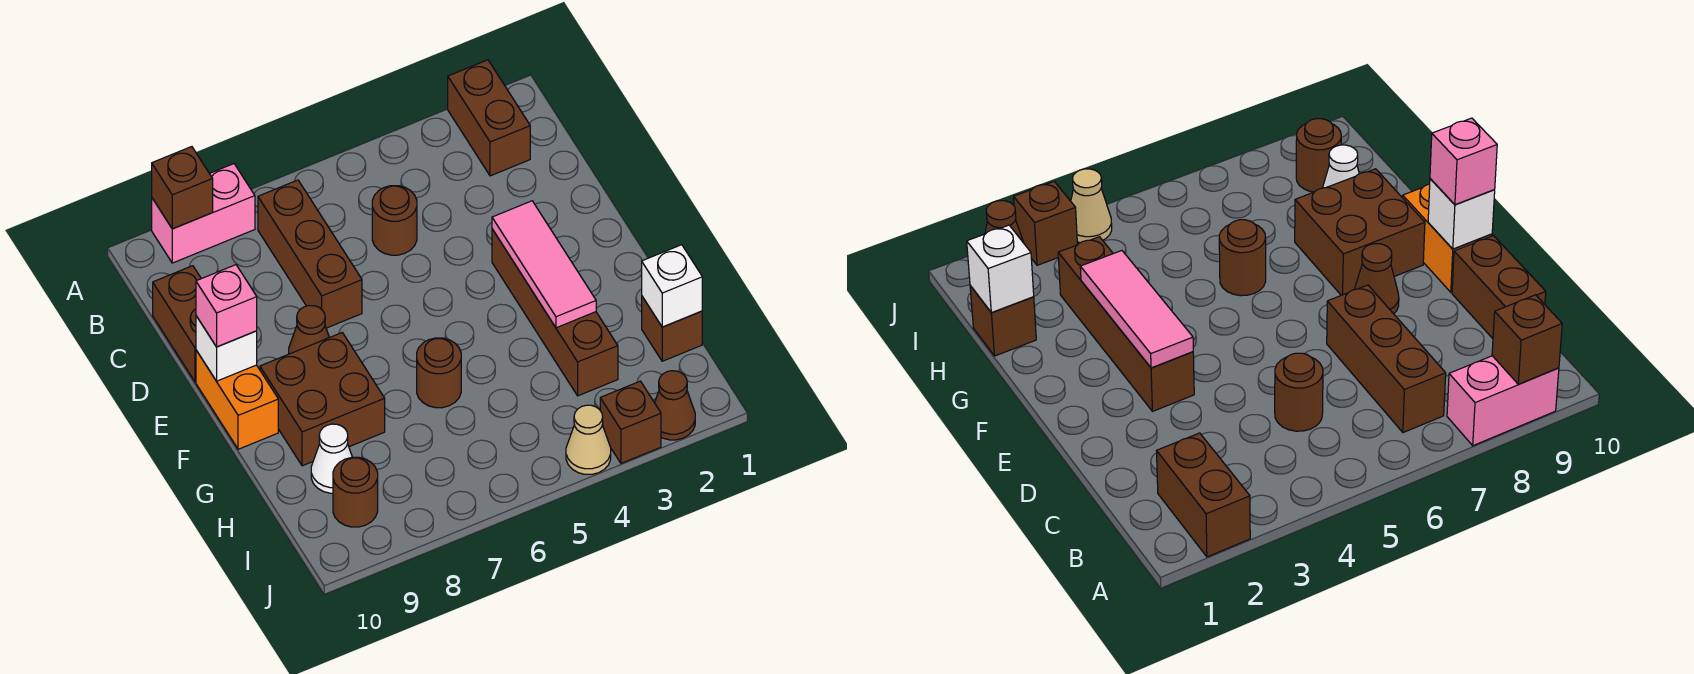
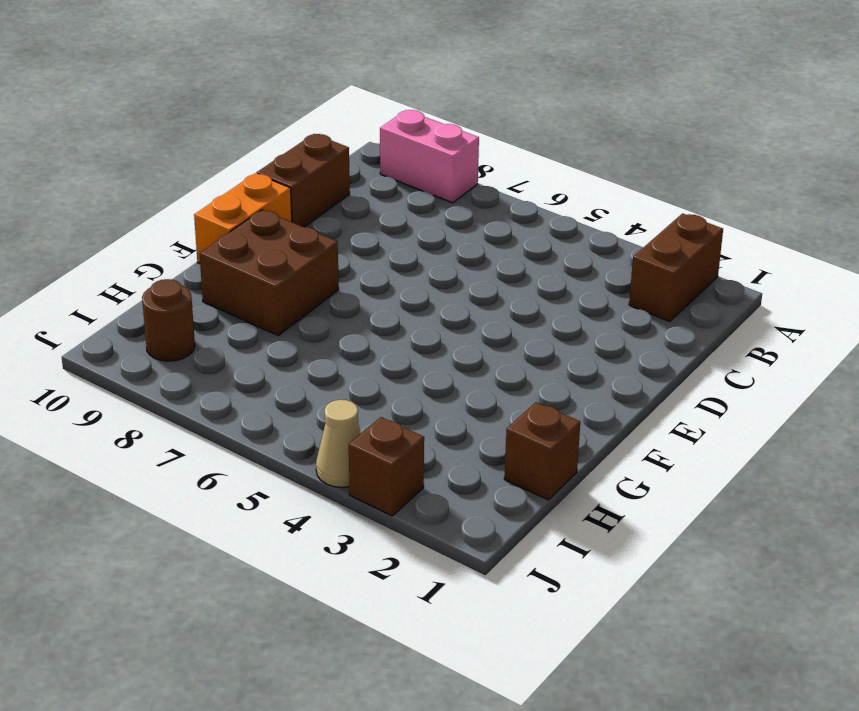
none -> brown 1x3 brick [258,180,362,328]
none -> brown 1x1 round brick [372,186,417,255]
none -> brown 1x4 brick [492,229,618,396]

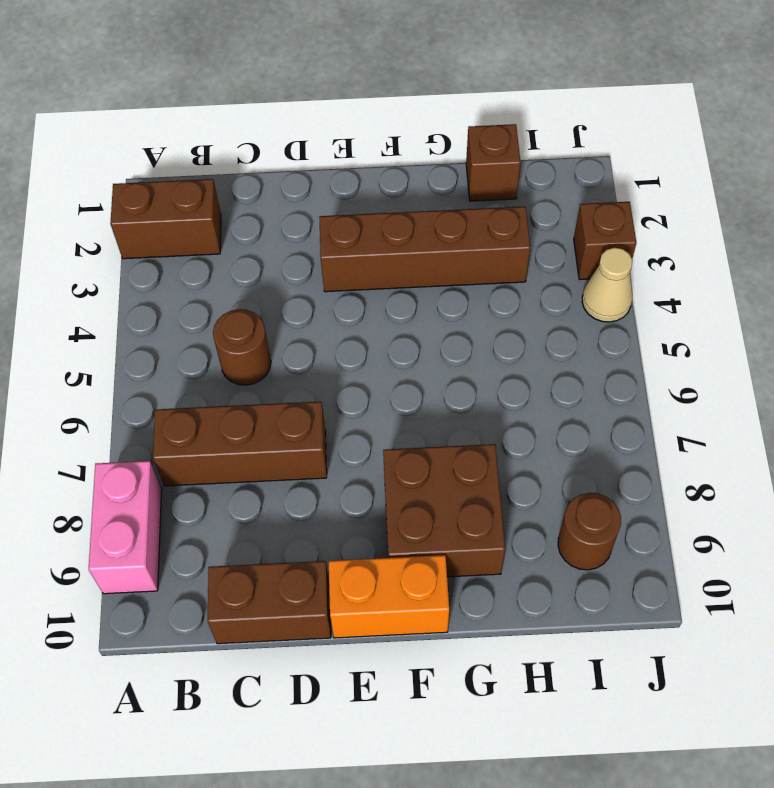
none -> brown 1x1 cone [289,305,329,354]
none -> brown 1x1 round brick [417,338,461,408]
none -> white 1x1 cone [311,424,352,493]

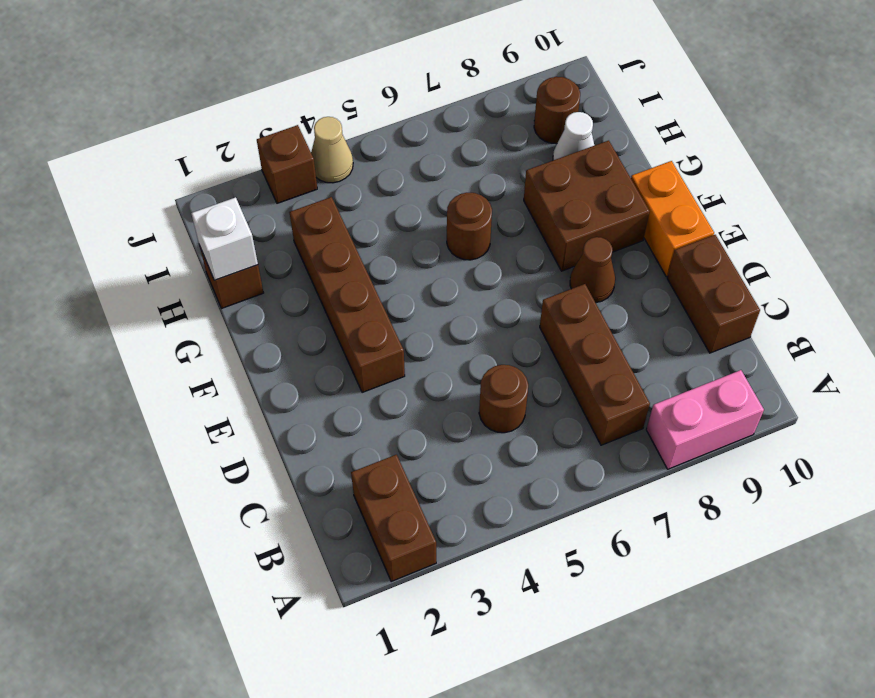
none -> brown 1x1 cone [654,371,695,440]
none -> brown 1x1 brick [152,147,213,229]
none -> pink 1x3 tile [492,201,596,328]

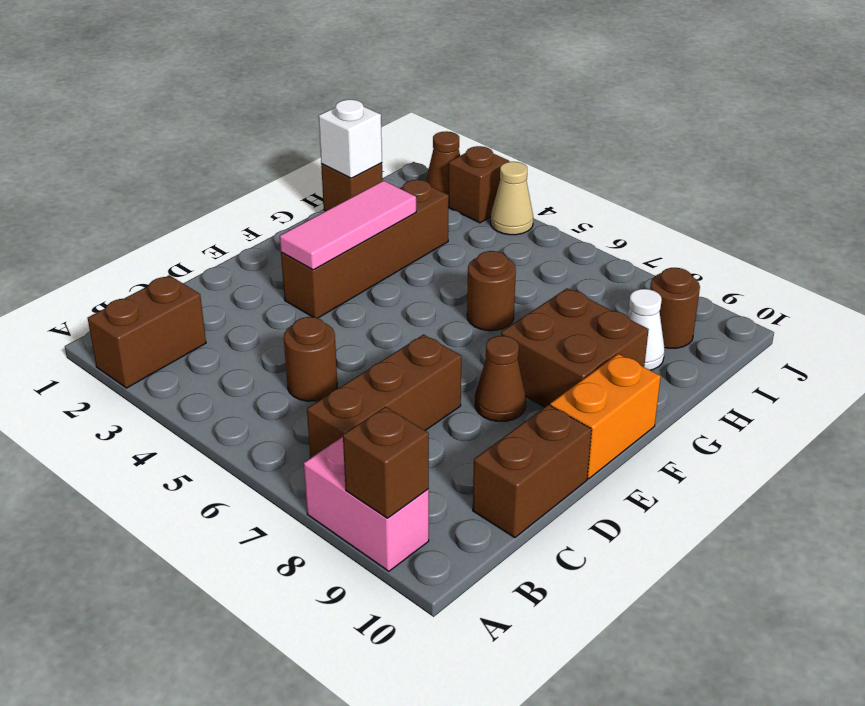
none -> white 1x1 brick [196,316,257,381]
none -> pink 1x1 brick [196,265,257,347]

